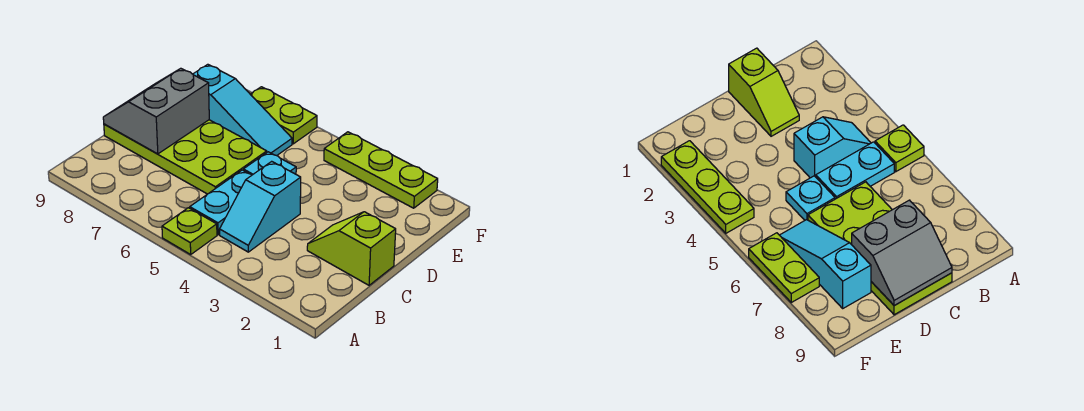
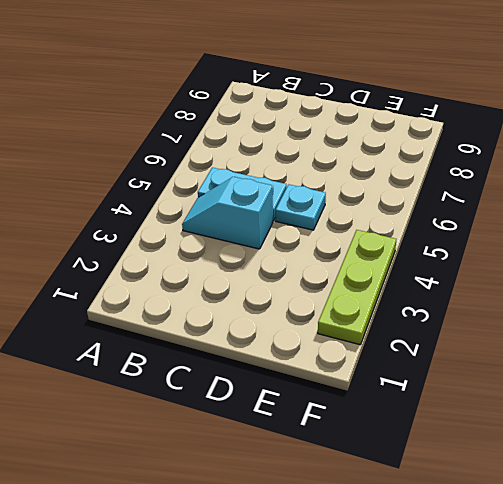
none -> lime 1x1 plate [162,208,217,254]
none -> lime 1x2 slope [307,212,396,285]

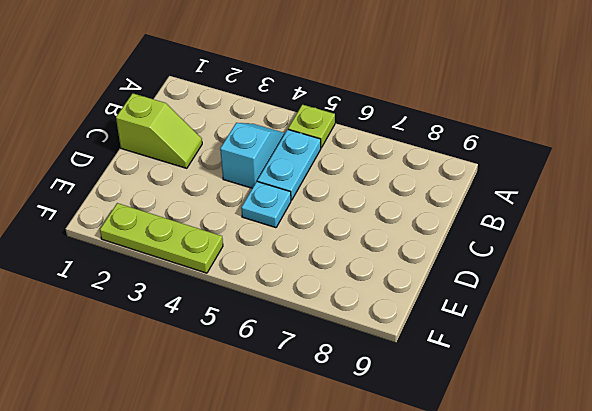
none -> lime 2x4 plate [104,120,267,194]
none -> cyan 1x3 slope [193,64,292,156]

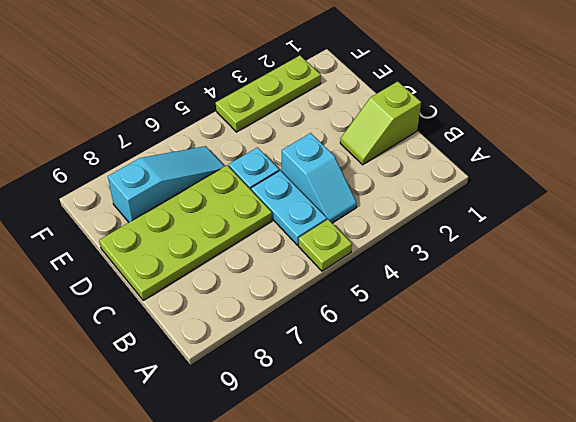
none -> lime 1x2 plate [250,87,317,144]
none -> grey 2x2 slope [103,68,209,154]

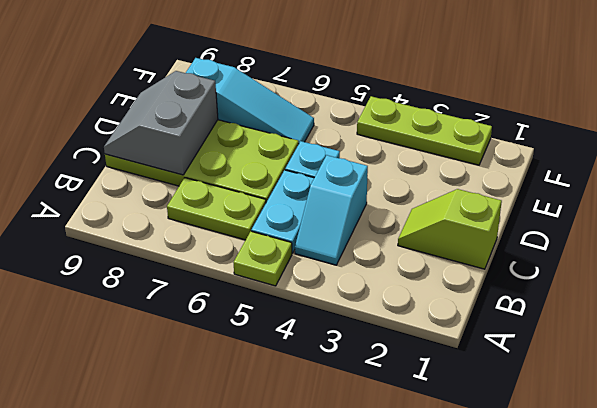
lime 1x2 plate [167,178,266,240] -> lime 1x2 plate moved to [250,87,317,144]

